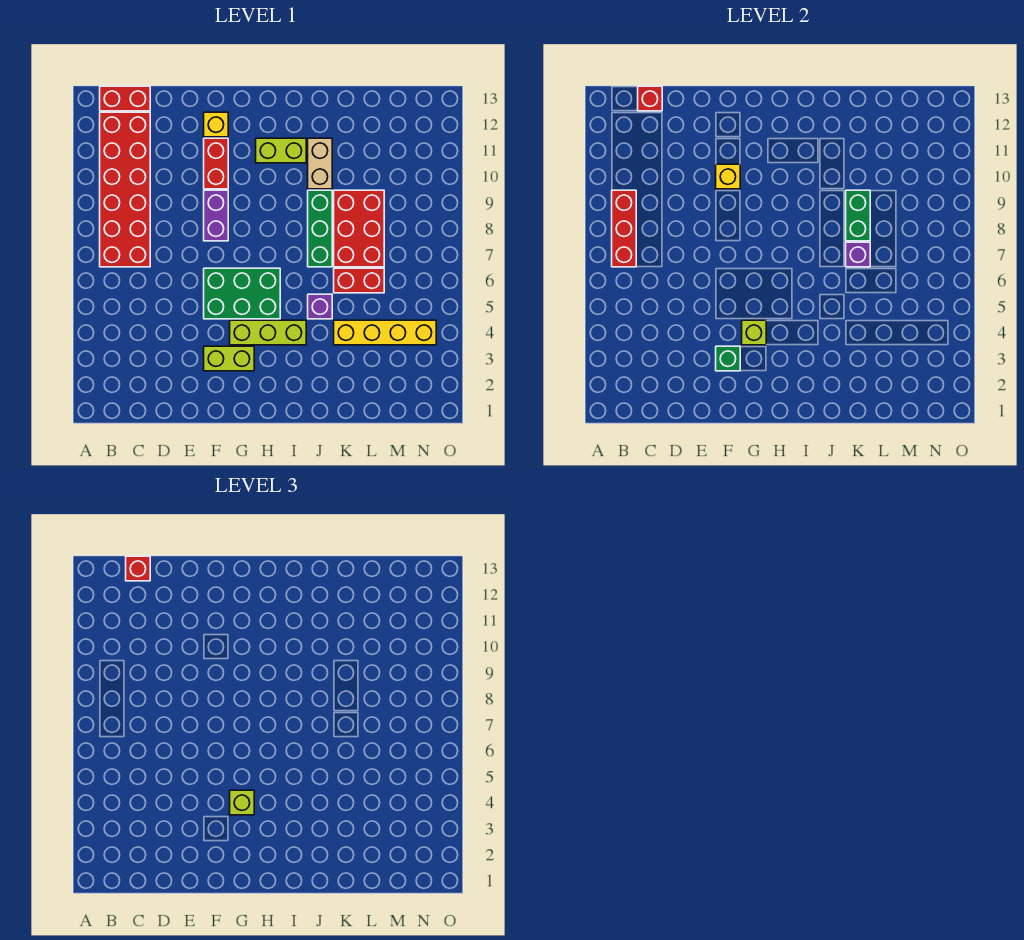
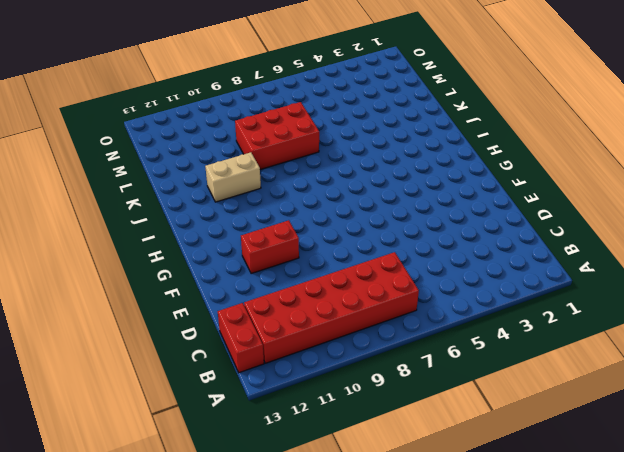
none -> lime 1x2 brick [204,346,254,371]
none -> green 2x3 brick [204,268,280,319]
none -> purple 1x2 brick [204,190,228,241]

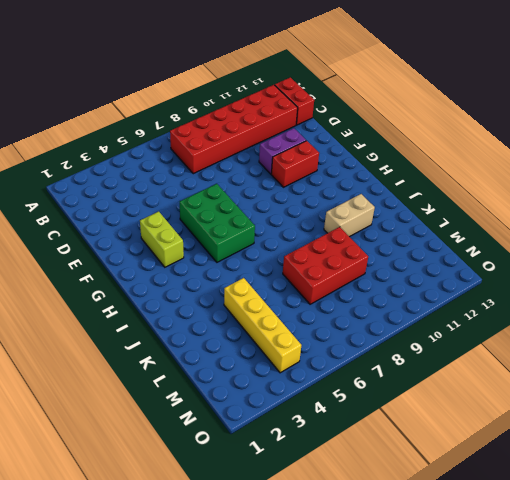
purple 1x2 brick [259,128,306,174] -> purple 1x2 brick moved to [204,190,228,241]
none -> yellow 1x1 brick [204,112,228,137]
none -> lime 1x3 brick [230,320,306,345]
none -> lime 1x2 brick [256,138,306,163]

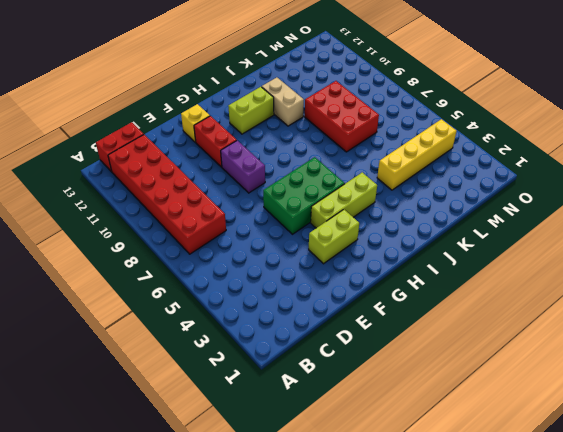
none -> purple 1x1 brick [308,294,332,319]
none -> green 1x3 brick [308,190,332,267]
none -> red 1x2 brick [334,268,384,293]

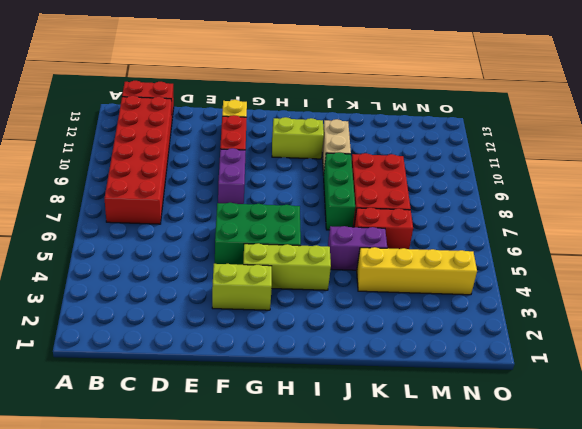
purple 1x2 brick [328,226,387,270] -> purple 1x1 brick [308,294,332,319]
none -> red 1x3 brick [612,190,636,267]
none -> red 1x1 brick [638,86,662,111]
none -> green 1x1 brick [716,346,740,371]

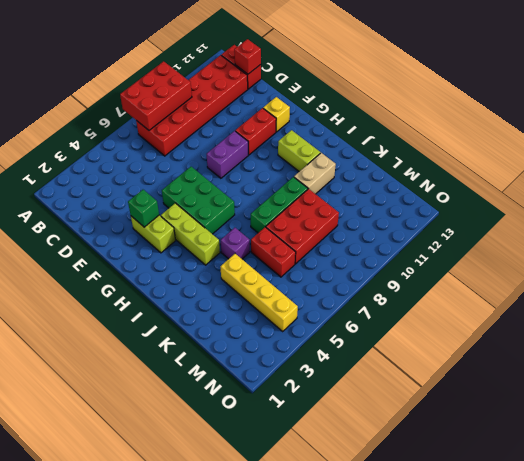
red 2x3 brick [120,61,192,130] -> red 1x3 brick [612,190,636,267]
none -> yellow 1x1 brick [716,164,740,189]
none -> lime 1x1 brick [742,320,766,345]
none -> purple 1x1 brick [846,242,870,267]

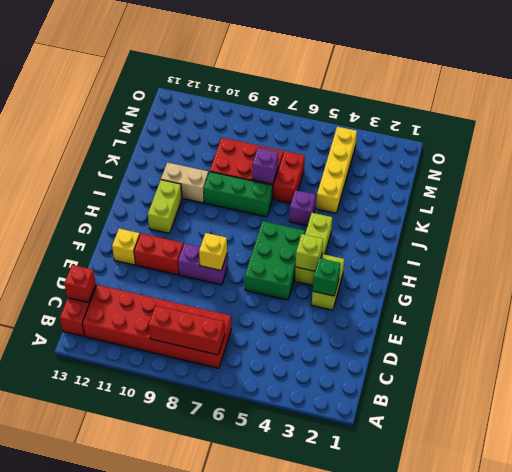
yellow 1x1 brick [199,233,227,270] -> yellow 1x1 brick moved to [716,164,740,189]
none -> green 1x2 brick [846,190,870,241]
none -> red 1x1 brick [126,556,150,581]
none -> lime 1x1 brick [230,790,254,815]

